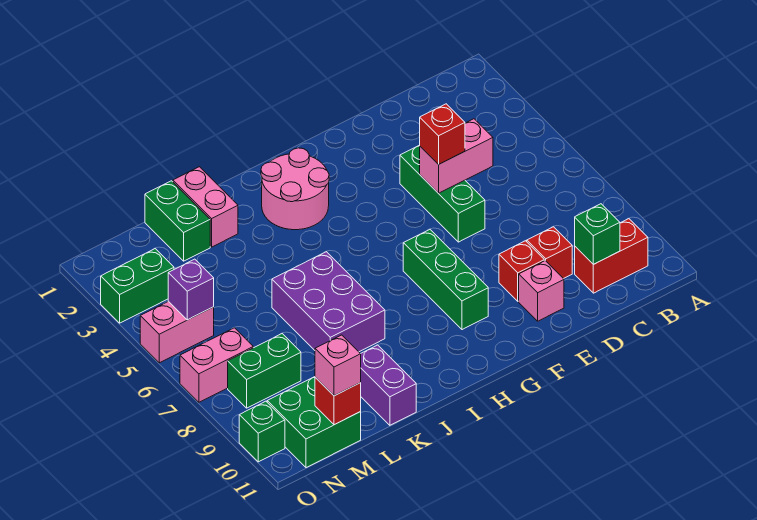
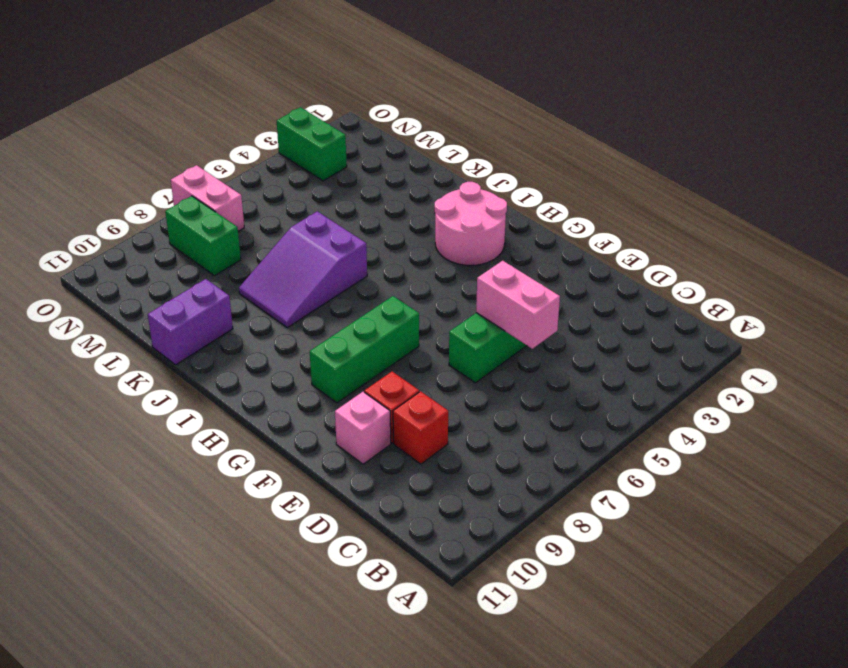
purple 2x3 slope [239,211,367,328] -> purple 2x3 brick [272,252,385,352]
none -> red 1x2 brick [575,219,648,293]
none -> pink 1x2 brick [173,167,238,247]
none -> green 1x2 brick [145,181,210,261]

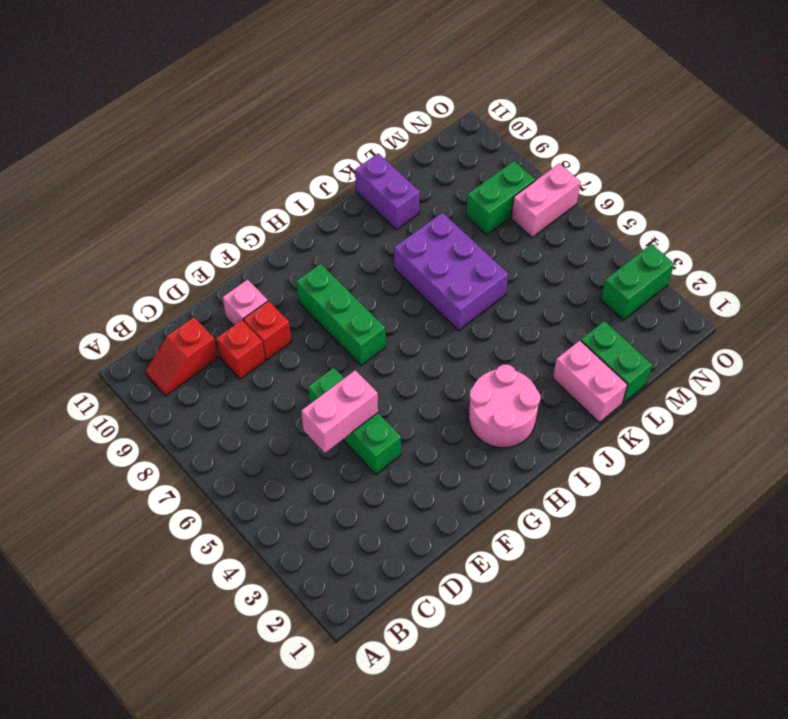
red 1x2 slope [145,317,218,396] -> red 1x2 brick [575,219,648,293]
none -> green 2x2 brick [267,377,361,468]
none -> pink 1x2 brick [140,301,214,363]
none -> green 1x1 brick [239,401,285,462]

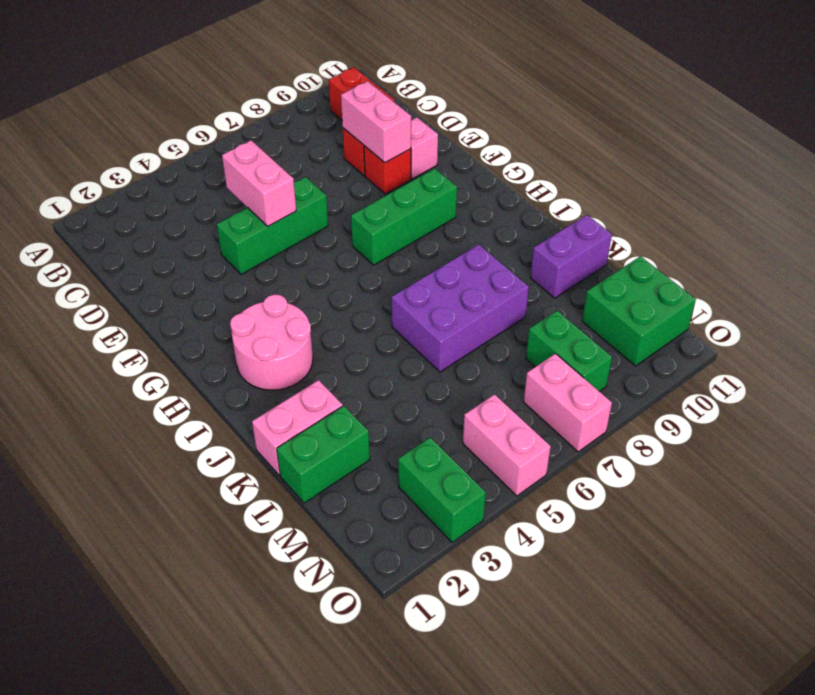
pink 1x2 brick [341,81,411,163] -> none
none -> green 1x1 brick [239,401,285,462]
none -> green 1x1 brick [575,204,620,264]
none -> red 1x1 brick [315,378,361,425]

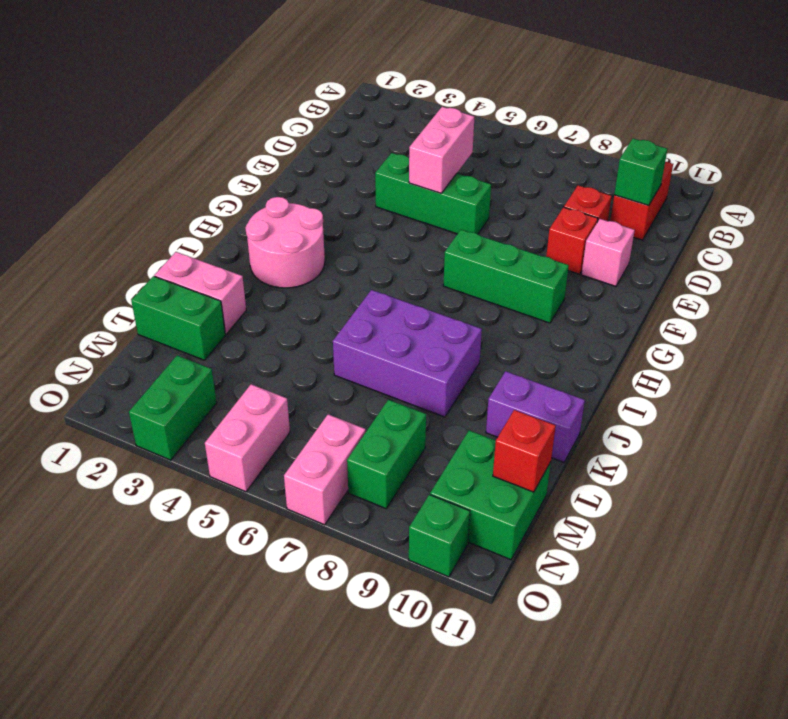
none -> purple 1x1 brick [168,259,214,320]
none -> red 1x1 brick [420,104,465,165]
none -> pink 1x1 brick [315,335,361,396]

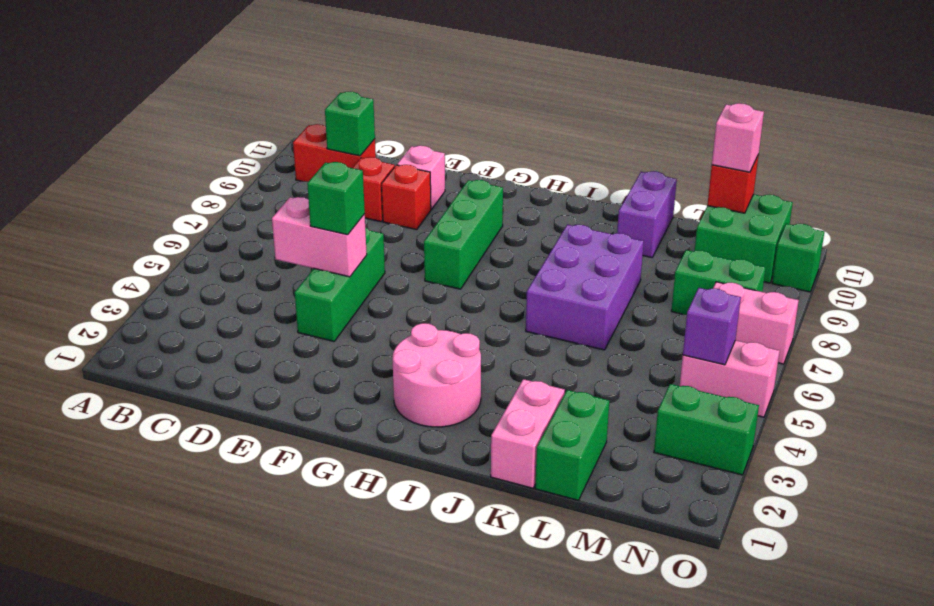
green 1x1 brick [307,162,365,235] -> red 1x1 brick [420,104,465,165]

